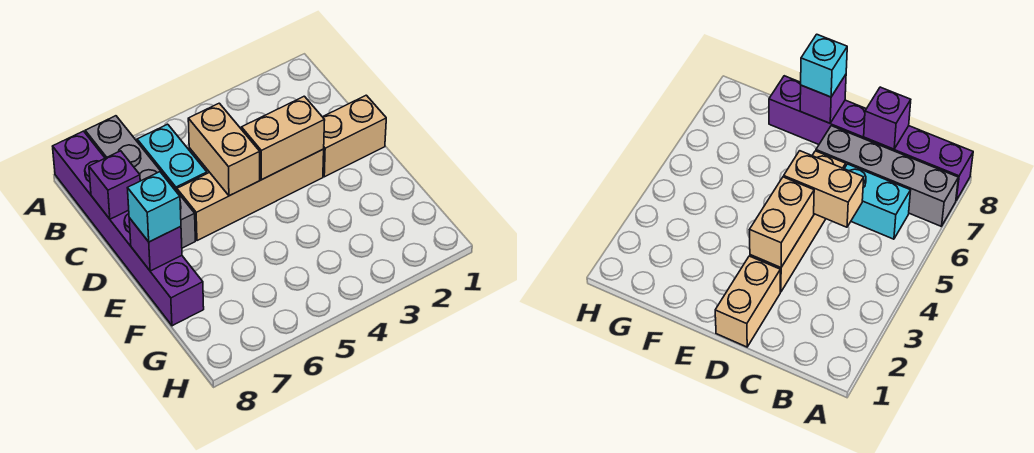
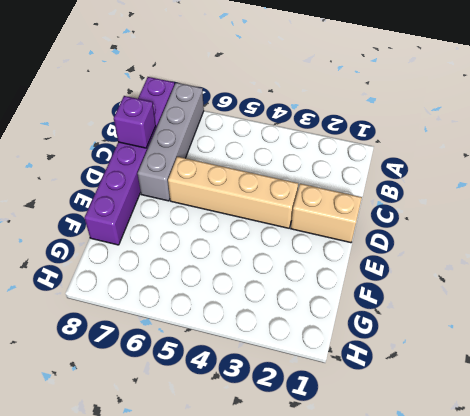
none -> cyan 1x2 brick [137,124,207,191]
none -> tan 1x2 brick [188,103,260,196]

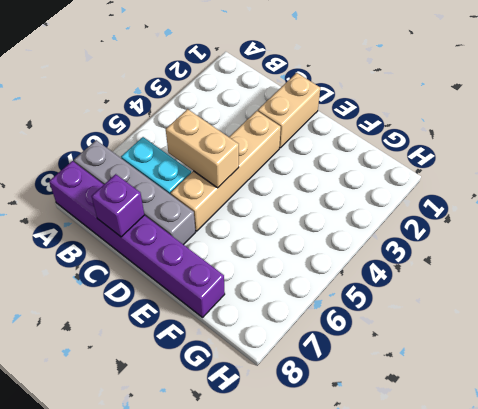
none -> tan 1x2 brick [242,96,325,180]
none -> purple 1x1 brick [129,218,182,271]

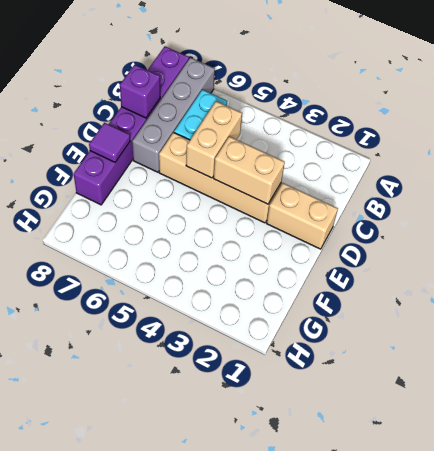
purple 1x1 tile [89,123,130,162] -> purple 1x1 brick [129,218,182,271]
none -> cyan 1x1 brick [128,172,181,242]

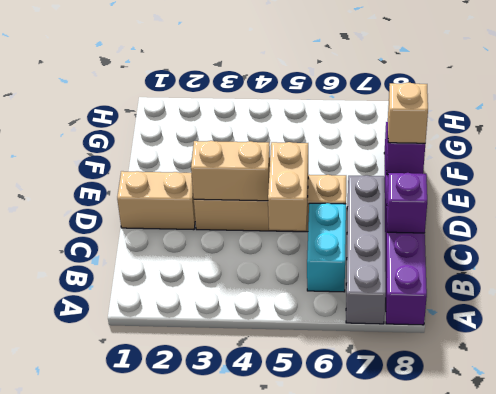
tan 1x1 brick [388,82,428,143] -> cyan 1x1 brick [128,172,181,242]

